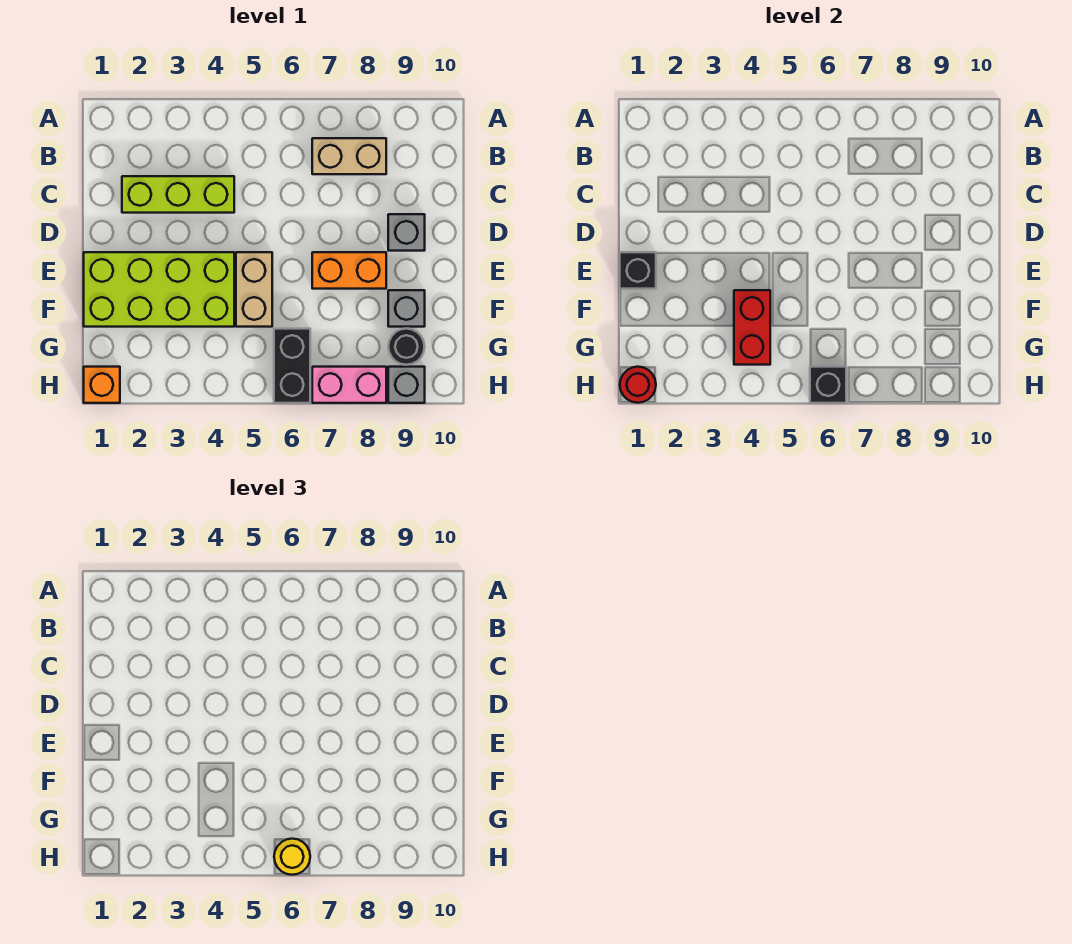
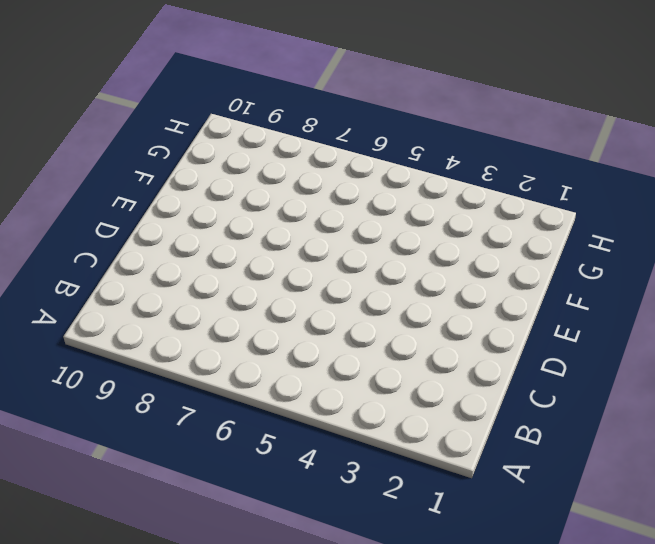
none -> tan 1x2 brick [312,138,386,174]
none -> lime 1x3 brick [122,176,234,213]
none -> grey 1x1 brick [388,214,425,251]

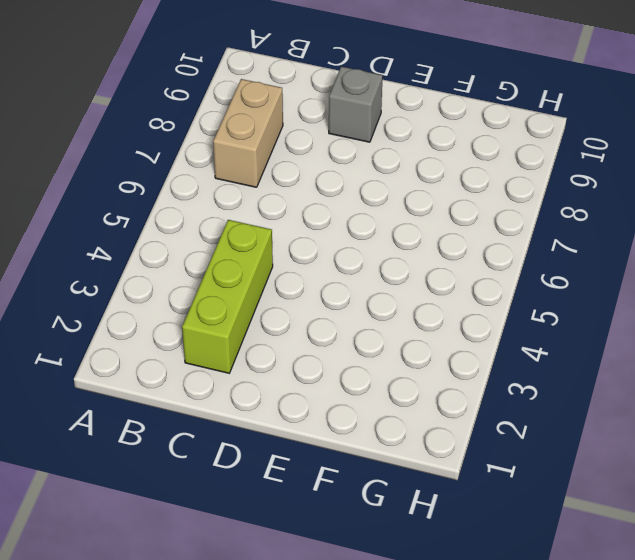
none -> lime 2x4 brick [84,252,234,327]
none -> tan 1x2 brick [236,252,272,327]
none -> orange 1x2 brick [312,252,386,289]

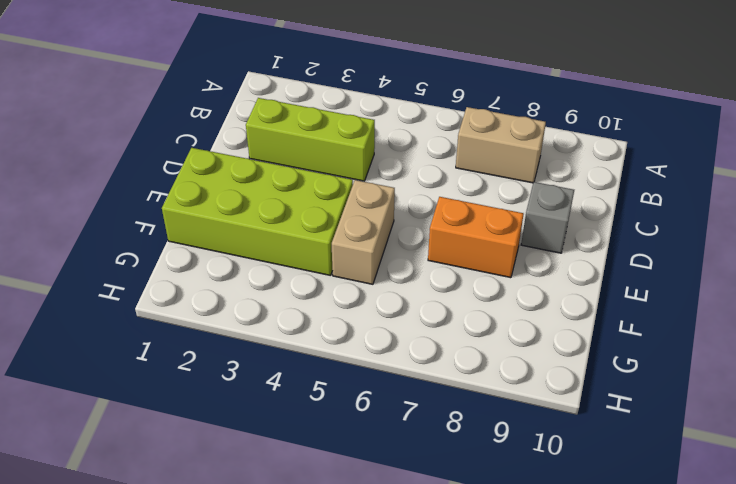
none -> grey 1x1 brick [388,290,425,327]
none -> black 1x2 brick [274,329,310,403]
none -> black 1x1 round brick [388,329,425,365]

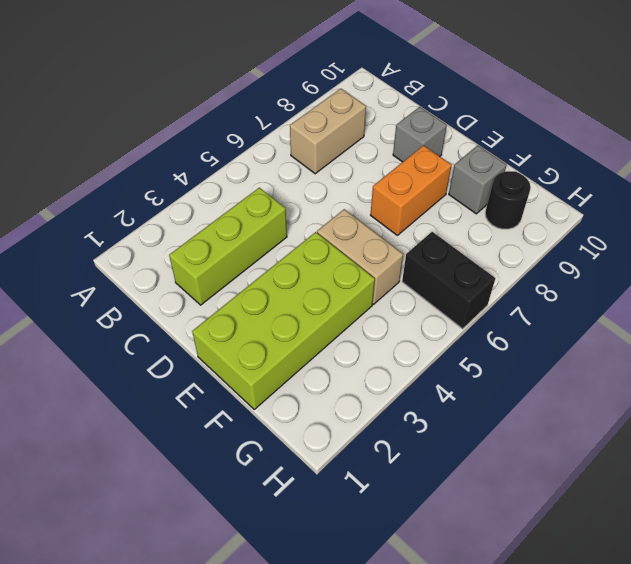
none -> orange 1x1 brick [84,367,120,403]
none -> pink 1x2 brick [312,367,386,403]
none -> grey 1x1 brick [388,367,425,403]

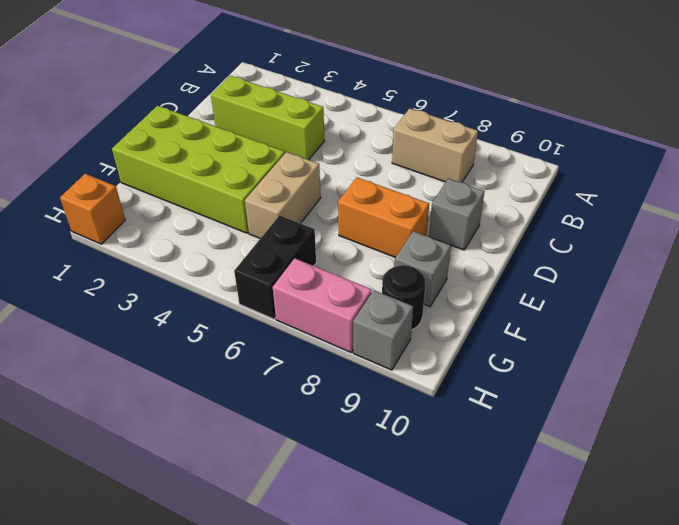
none -> black 1x1 brick [620,252,656,289]
none -> red 1x2 brick [734,290,770,365]
none -> red 1x1 round brick [620,367,656,403]

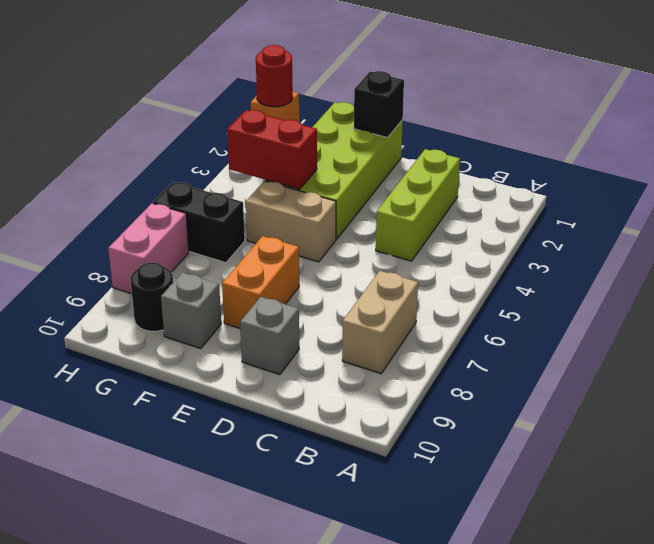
none -> grey 1x1 brick [388,367,425,403]
none -> black 1x1 brick [810,367,846,403]
none -> yellow 1x1 round brick [274,839,310,875]

